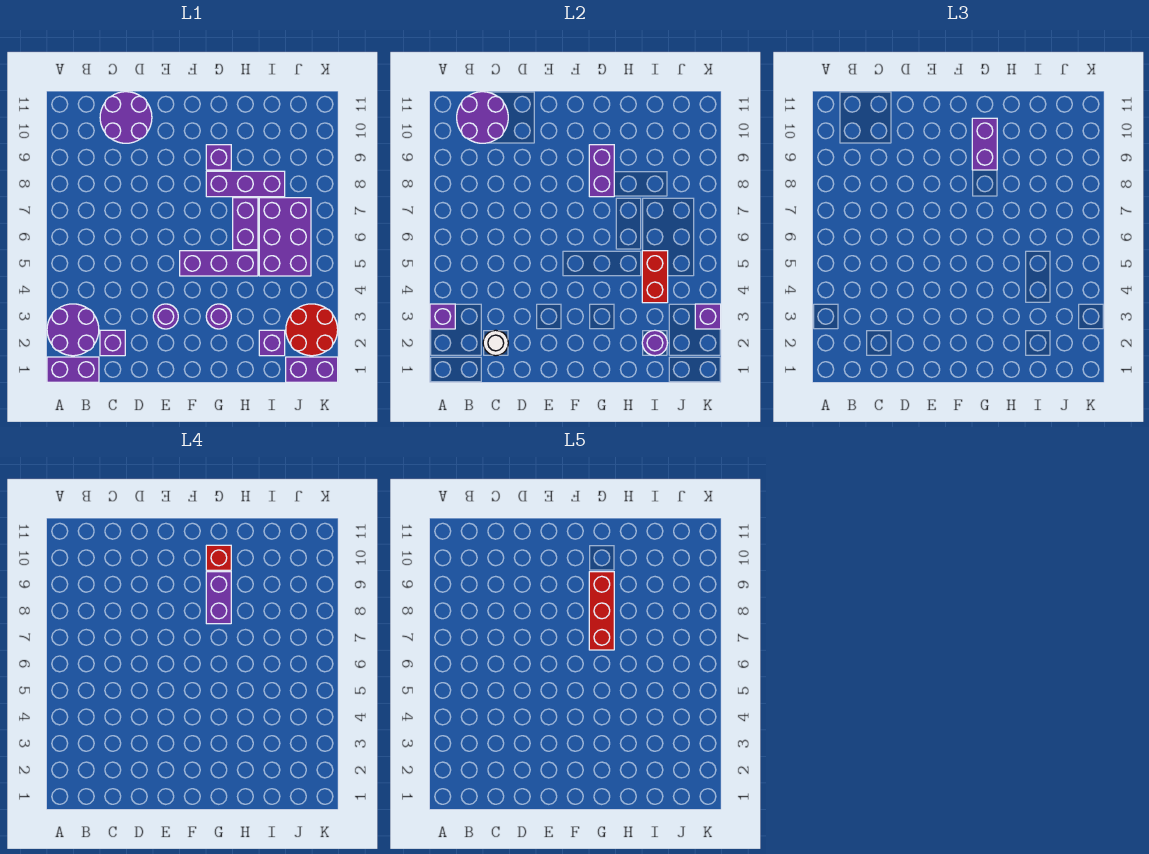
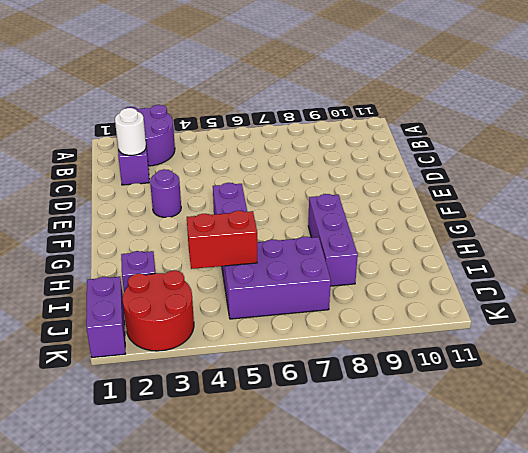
none -> purple 1x2 brick [47,357,99,382]
none -> purple 2x2 round brick [100,92,152,143]
none -> purple 1x1 round brick [206,304,231,329]

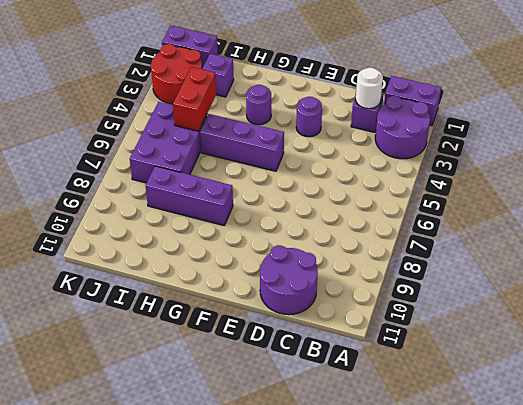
none -> purple 1x1 brick [206,145,231,170]
none -> purple 1x2 brick [233,198,258,250]
none -> purple 1x1 brick [430,304,455,329]

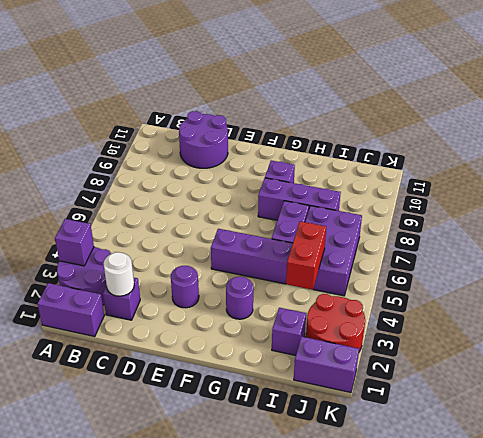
none -> purple 2x2 round brick [457,92,508,143]
none -> purple 1x2 brick [589,145,614,197]
none -> purple 1x1 round brick [642,330,667,356]

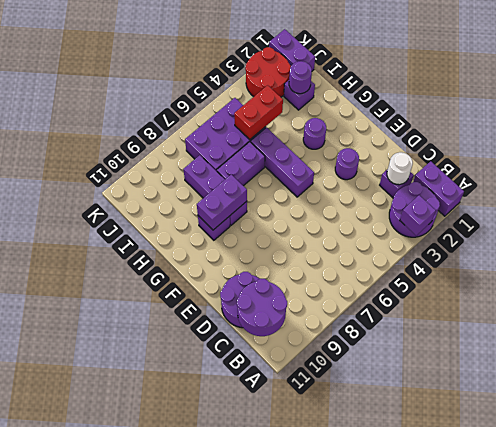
none -> purple 1x1 brick [695,304,721,329]
none -> purple 1x2 brick [972,118,997,170]
none -> purple 1x2 brick [206,572,231,624]

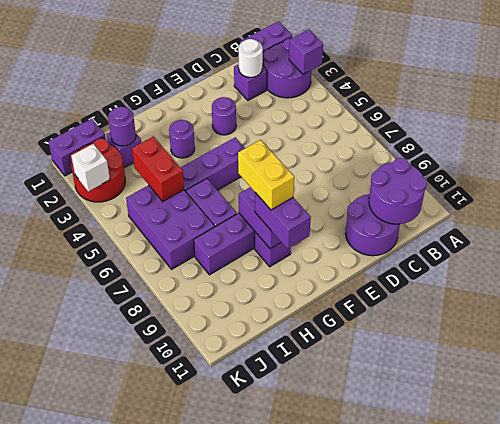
yellow 1x2 brick [238,140,294,210] -> purple 1x2 brick [206,572,231,624]
white 1x1 brick [71,144,110,191] -> purple 1x1 brick [695,304,721,329]
none -> red 1x1 brick [206,545,231,570]
none -> red 1x3 brick [589,572,614,650]

